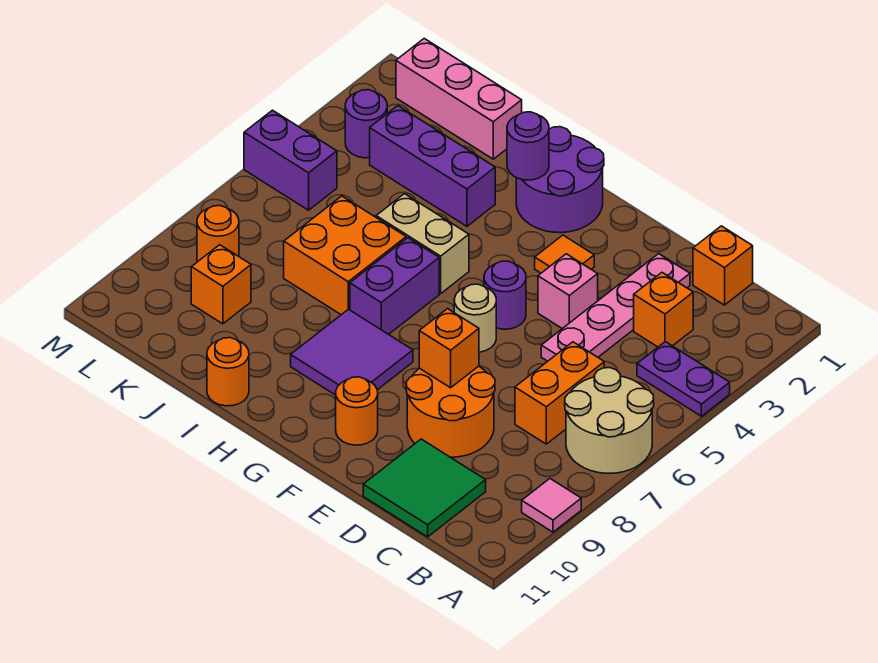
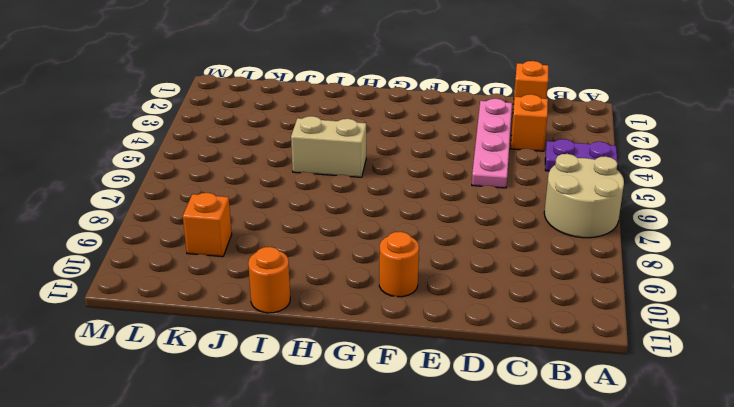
none -> pink 1x1 tile [522,479,581,532]
none -> orange 1x2 brick [515,342,604,444]
none -> green 2x2 tile [363,439,486,537]

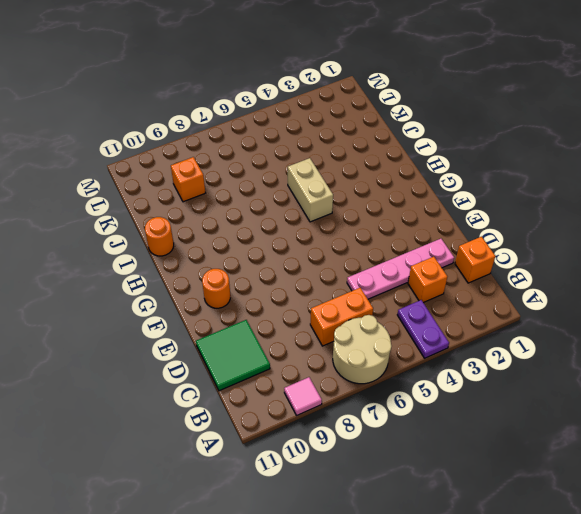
none -> orange 2x2 round brick [406,366,495,457]
none -> pink 1x1 brick [538,254,598,329]
none -> orange 1x1 tile [535,235,594,273]

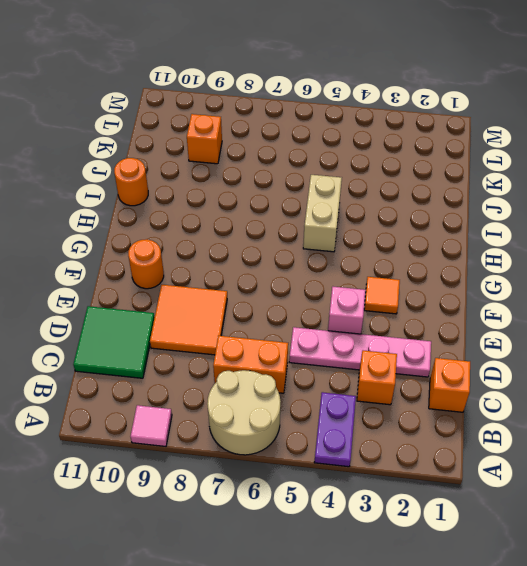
orange 2x2 tile [150,285,227,355] -> orange 2x2 round brick [406,366,495,457]
none -> purple 1x1 round brick [484,261,526,329]
none -> tan 1x1 round brick [454,284,496,352]
none -> purple 2x2 round brick [516,127,604,233]

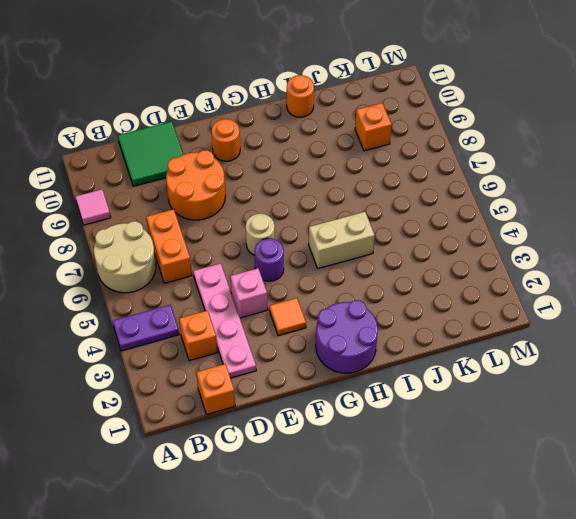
none -> purple 2x2 tile [291,309,413,395]
none -> purple 1x2 brick [350,238,439,334]
none -> purple 1x3 brick [370,106,495,226]

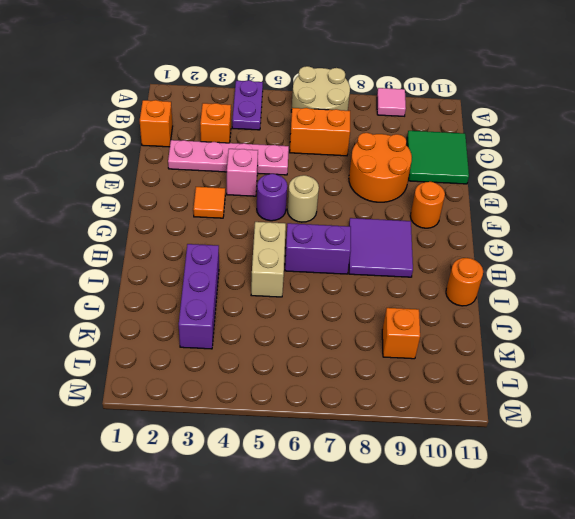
none -> purple 2x2 round brick [516,127,604,233]
none -> orange 2x2 brick [284,196,406,315]
none -> pink 1x3 brick [396,39,522,159]

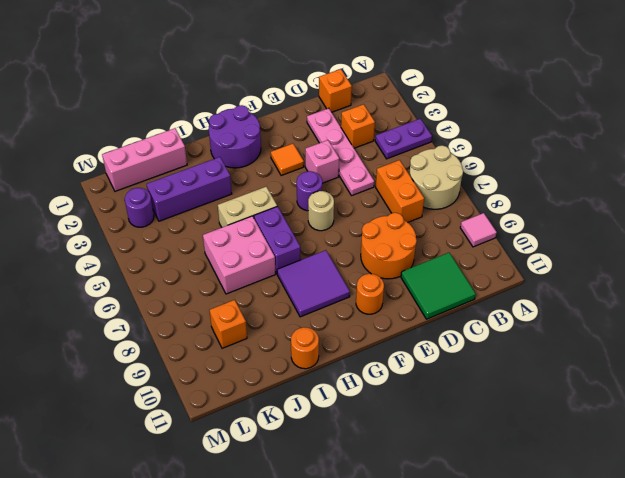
pink 2x2 brick [203,216,276,294] -> orange 2x2 brick [284,196,406,315]
none -> purple 1x2 brick [244,110,337,210]
none -> orange 1x1 round brick [197,206,239,262]
none -> orange 1x1 brick [419,309,479,388]

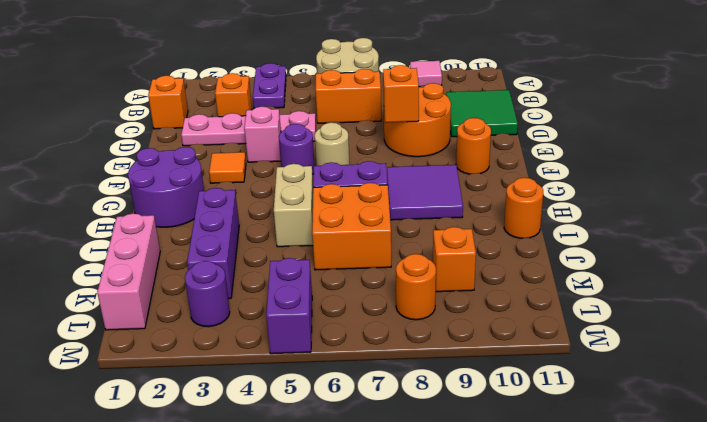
none -> purple 1x1 round brick [507,112,549,180]

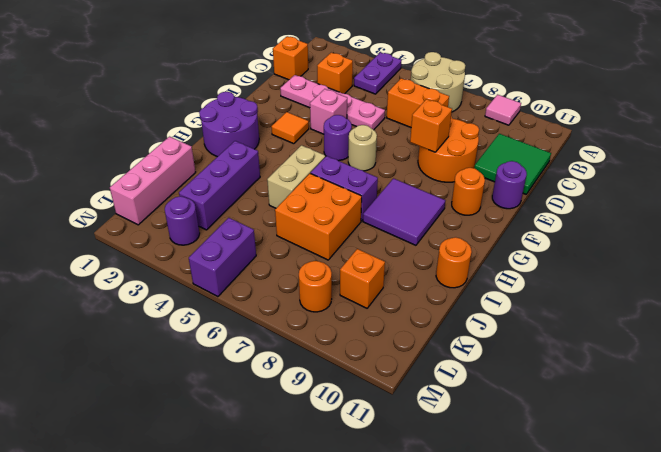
purple 1x1 round brick [492,161,527,209] -> purple 1x1 round brick moved to [507,112,549,180]

